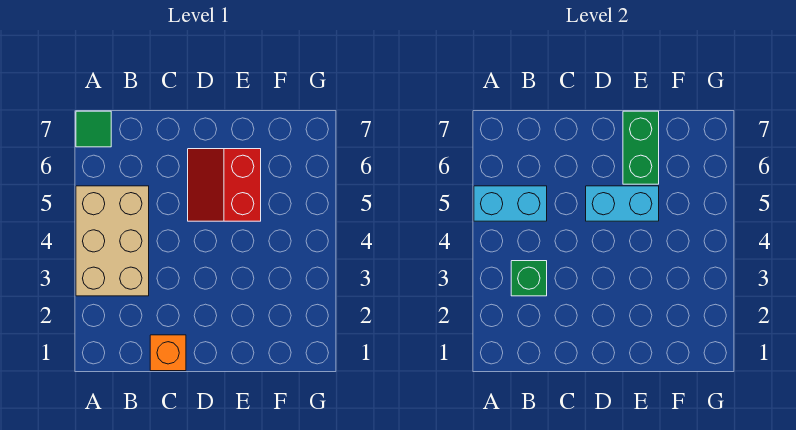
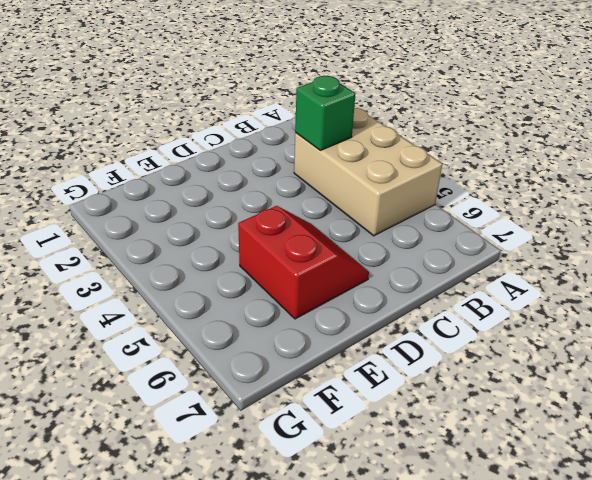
none -> green 1x1 tile [76,111,111,147]
none -> orange 1x1 brick [150,335,186,371]

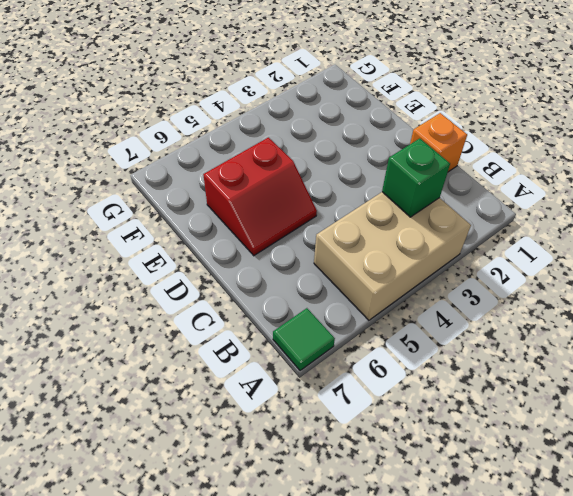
none -> cyan 1x2 brick [474,186,547,221]
none -> cyan 1x2 brick [586,186,659,221]

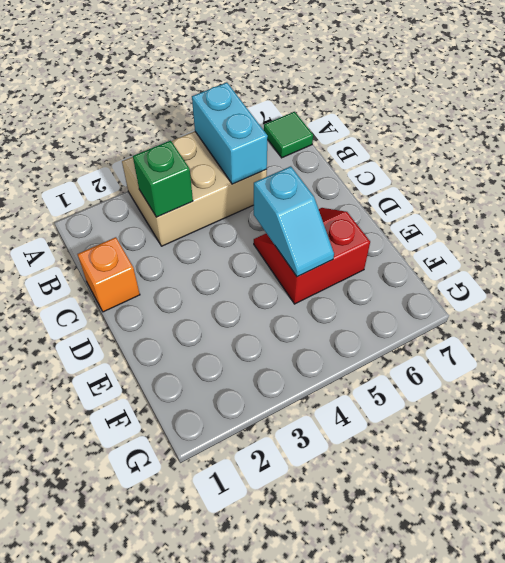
cyan 1x2 slope [254,166,334,277] -> cyan 1x2 brick [586,186,659,221]
none -> green 1x2 brick [623,111,659,184]

